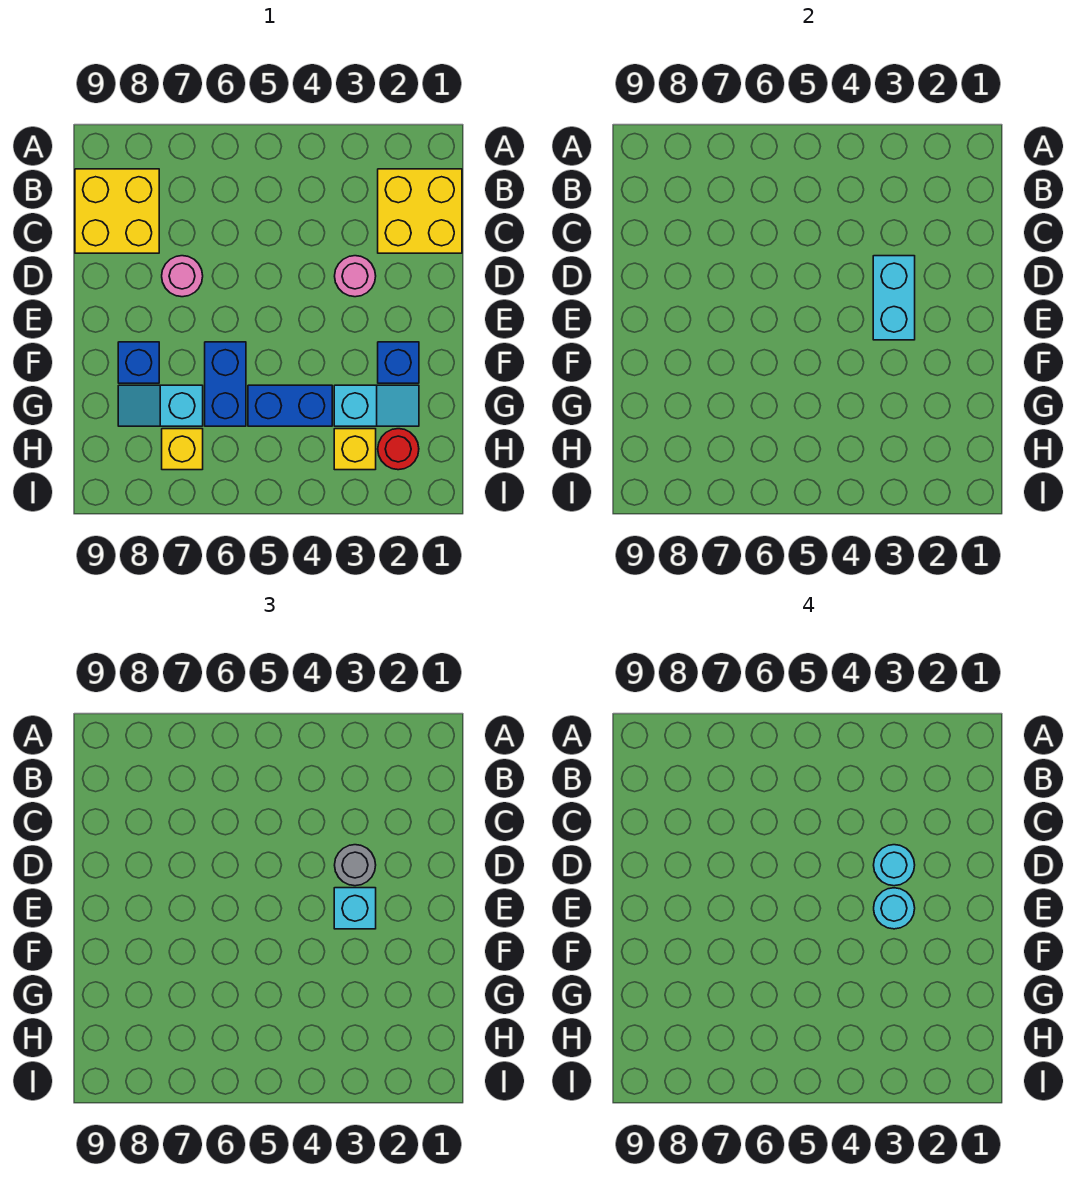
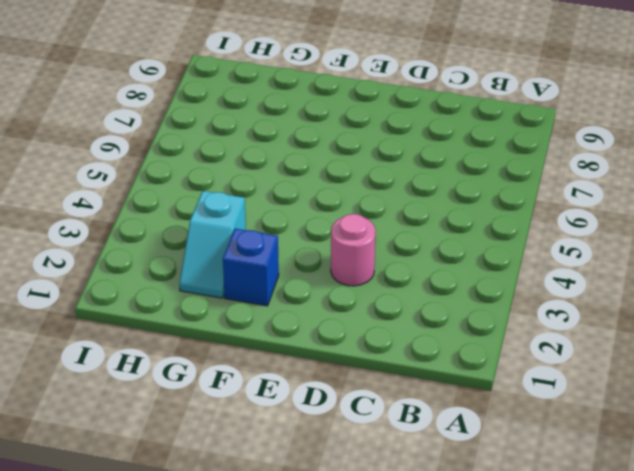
none -> yellow 2x2 brick [378,169,462,253]
none -> yellow 2x2 brick [75,169,159,253]
none -> pink 1x1 round brick [162,256,203,297]

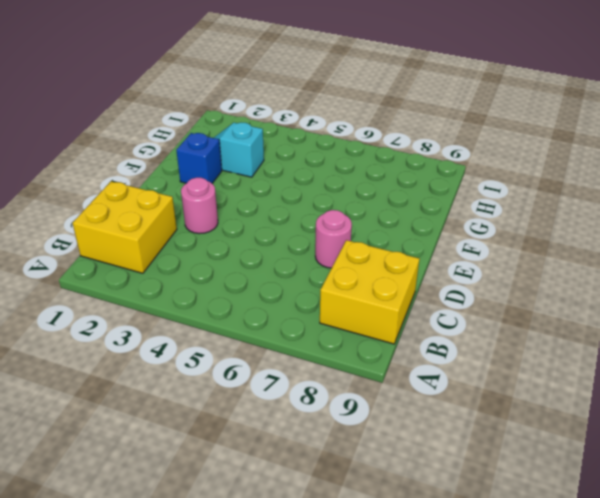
none -> blue 1x2 brick [205,342,246,426]
none -> blue 1x1 brick [118,342,159,383]
none -> blue 1x2 brick [248,385,332,426]

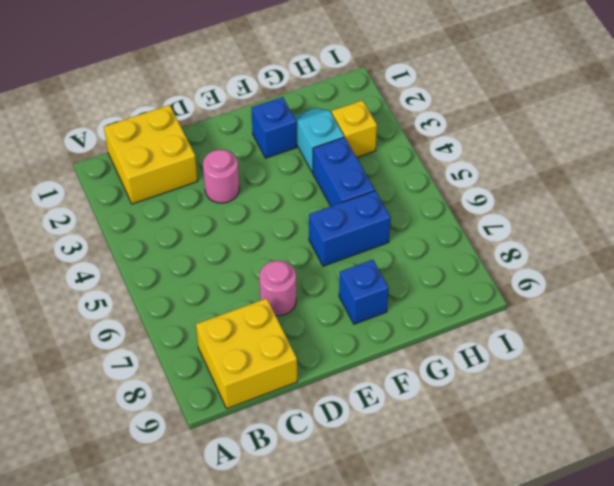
none -> cyan 1x2 slope [118,385,203,426]
none -> red 1x1 round brick [378,429,419,470]
none -> yellow 1x1 brick [162,429,203,470]

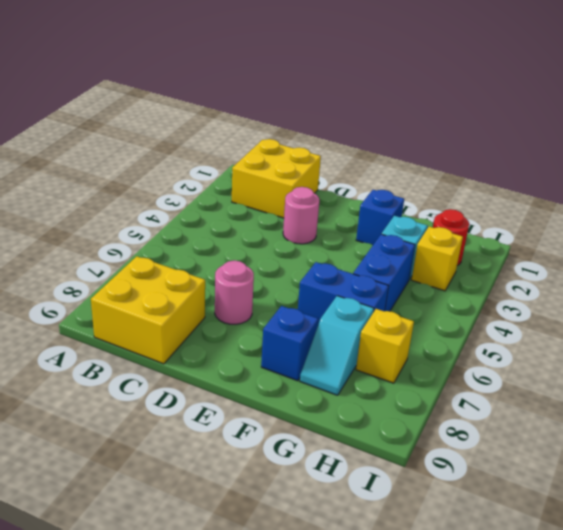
none -> cyan 1x2 brick [873,256,915,340]
none -> grey 1x1 round brick [335,845,376,886]
none -> cyan 1x1 brick [334,888,376,929]

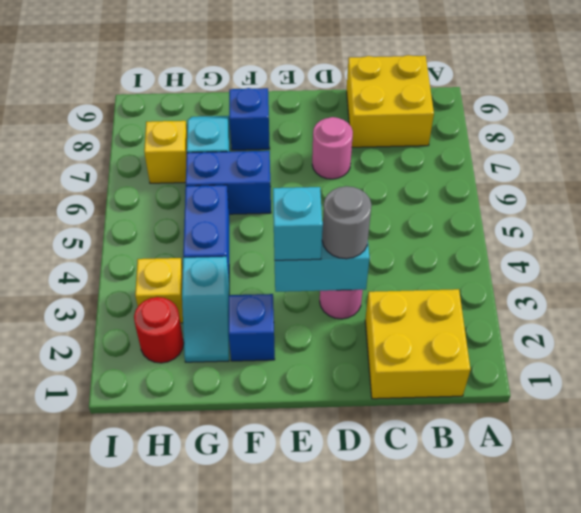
none -> cyan 1x1 round brick [874,845,915,886]
none -> cyan 1x1 round brick [874,888,915,929]

